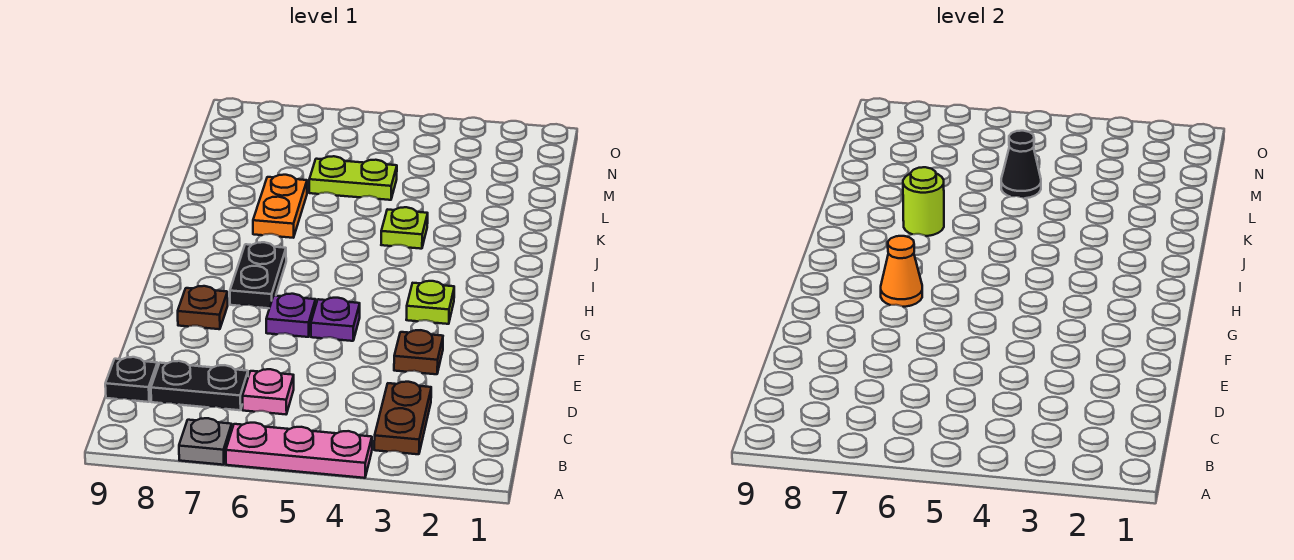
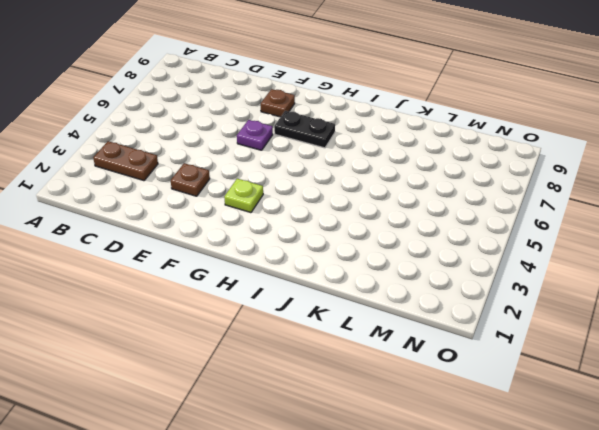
none -> pink 1x3 plate [226,423,372,478]
none -> grey 1x1 plate [179,418,232,465]
none -> pink 1x1 plate [243,369,294,414]

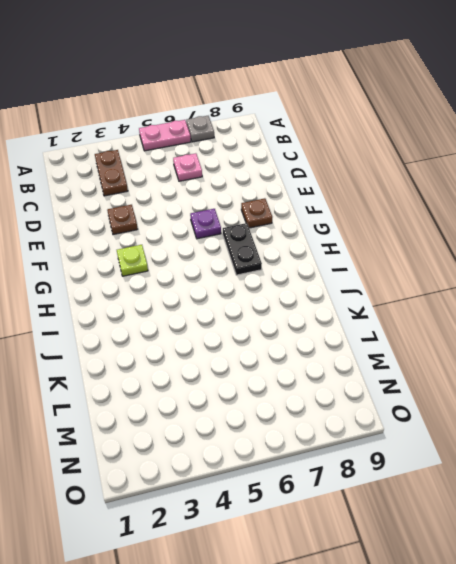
pink 1x2 plate [139,120,191,151] -> pink 1x3 plate [226,423,372,478]
none -> black 1x2 plate [151,361,248,410]
none -> black 1x1 plate [105,357,158,402]
none -> purple 1x1 plate [311,298,360,341]

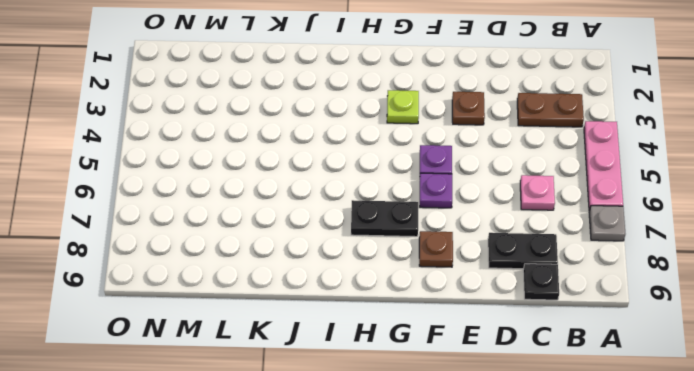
black 1x2 plate [488,233,558,269] -> black 1x2 plate turned to [151,361,248,410]
none -> lime 1x1 plate [381,207,428,249]
none -> orange 1x2 plate [253,175,307,238]
none -> lime 1x2 plate [309,156,397,200]

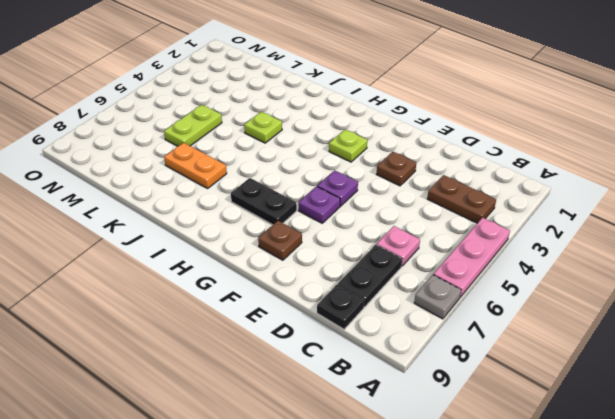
none -> orange 1x1 cone [881,236,922,307]
none -> lime 1x1 round brick [903,167,944,236]
none -> black 1x1 cone [1001,131,1041,198]

